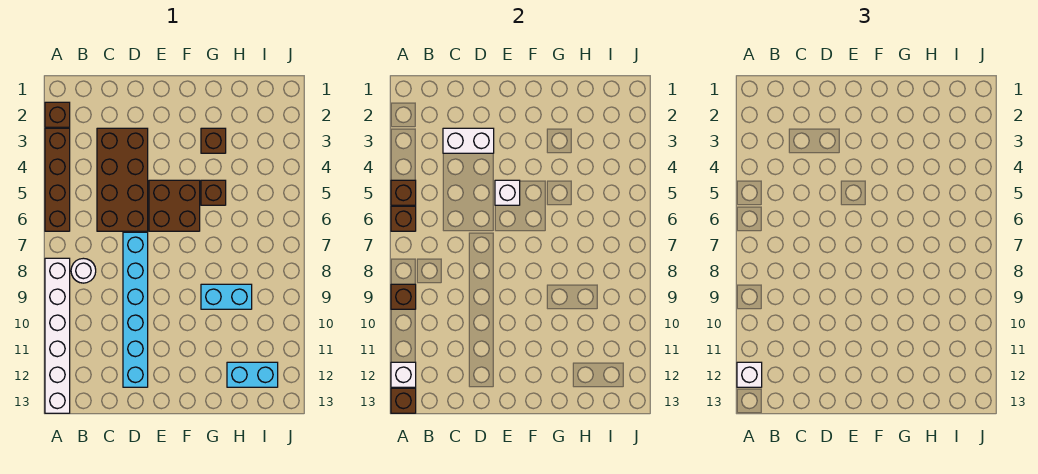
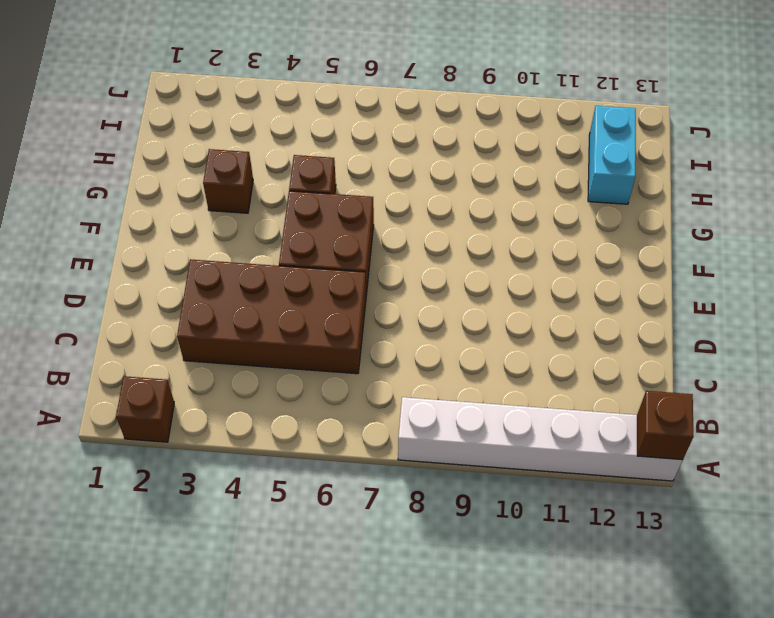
none -> brown 1x4 brick [45,128,70,231]
none -> white 1x1 round brick [71,258,96,283]
none -> cyan 1x6 brick [123,232,148,387]

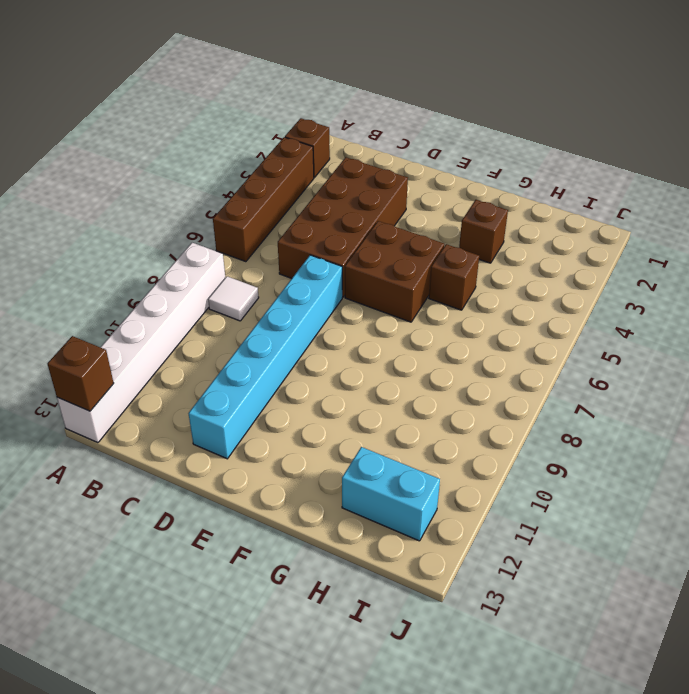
white 1x1 tile [208,276,259,321] -> white 1x1 round brick [71,258,96,283]
none -> cyan 1x2 brick [201,284,252,309]
none -> brown 1x1 brick [391,180,416,205]
none -> brown 1x1 brick [391,206,416,231]

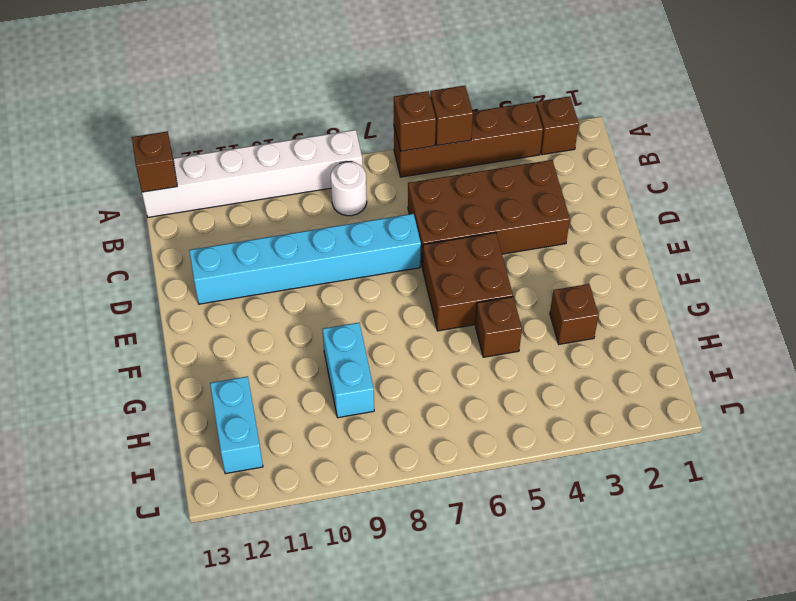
none -> brown 1x1 brick [391,284,416,309]
none -> white 1x1 brick [391,362,416,387]
none -> white 1x2 brick [443,128,494,153]

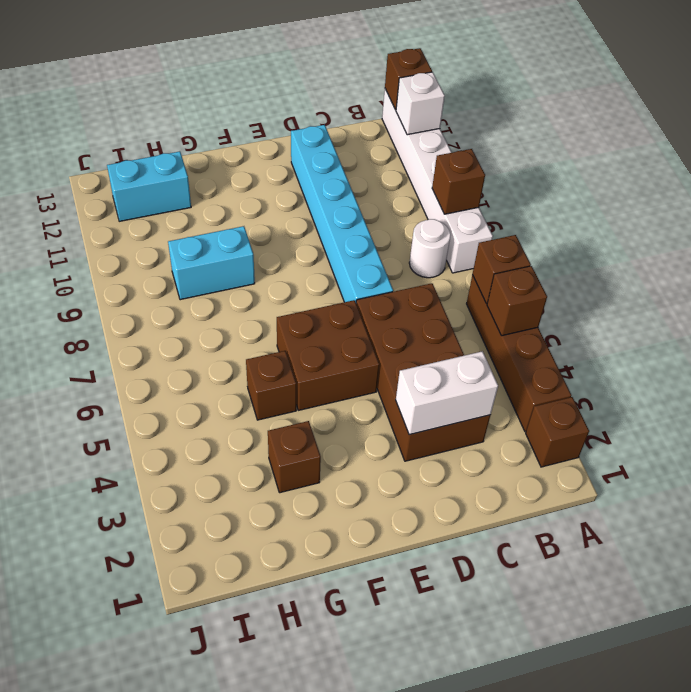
none -> white 1x1 brick [495,180,520,205]
none -> white 1x1 brick [737,362,762,387]

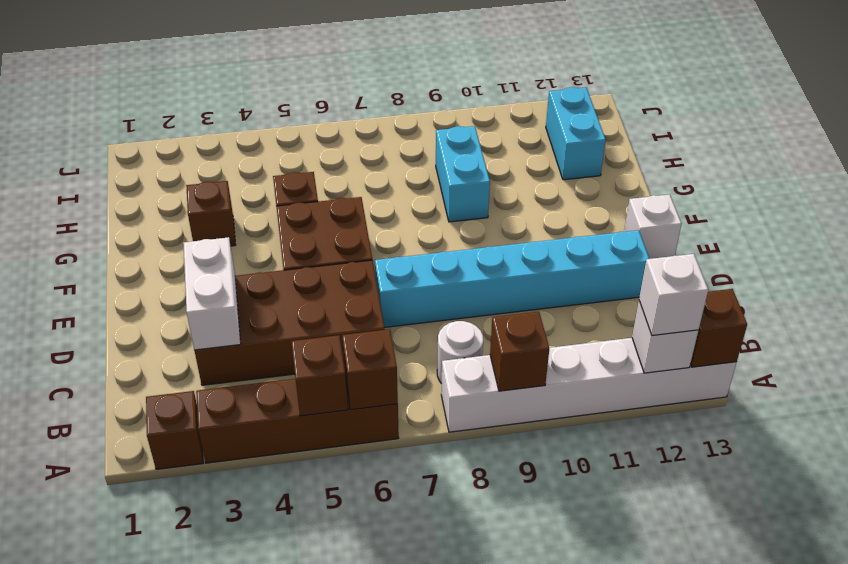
white 1x1 brick [624,194,681,259] -> white 1x1 brick moved to [495,180,520,205]

